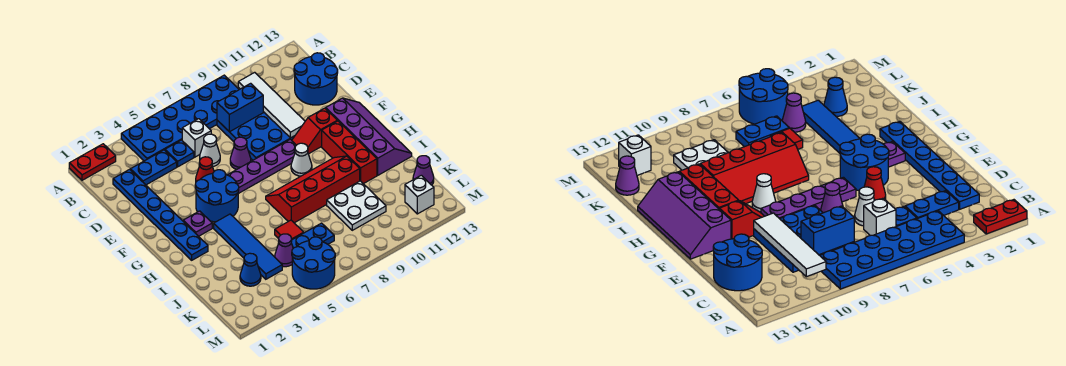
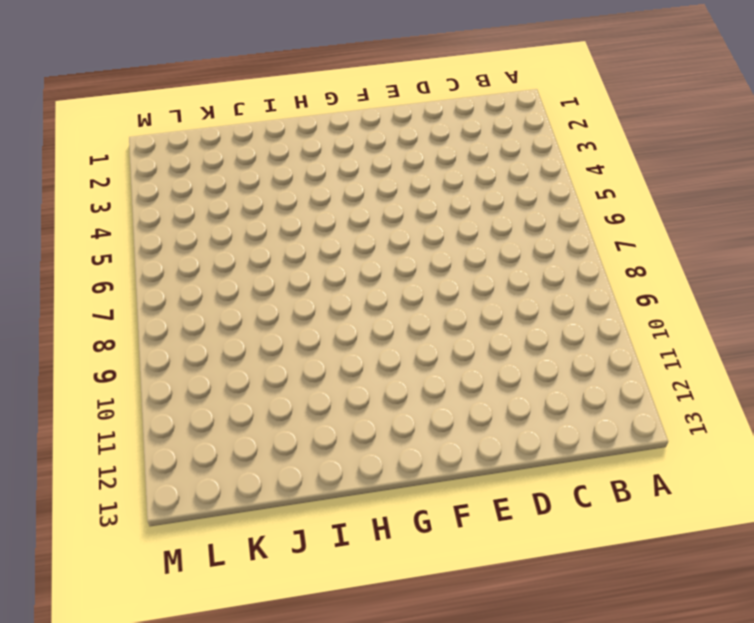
none -> red 1x2 plate [69,144,116,180]
none -> blue 2x6 plate [121,75,239,161]
none -> blue 1x6 plate [113,170,208,260]
none -> blue 1x2 plate [130,150,177,185]

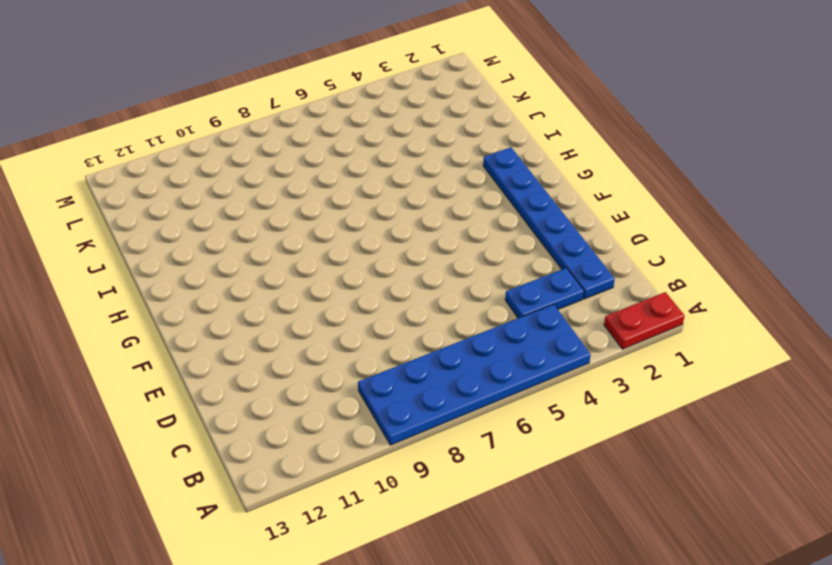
none -> blue 1x1 plate [165,140,194,167]
none -> white 1x1 brick [182,119,211,157]
none -> blue 3x3 plate [217,112,294,160]
none -> blue 2x2 round brick [294,53,338,105]

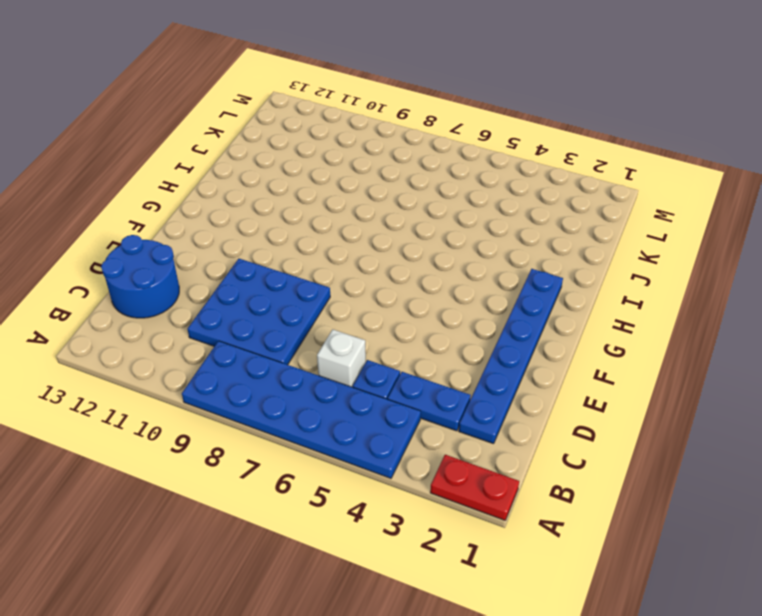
none -> white 1x1 cone [200,134,220,167]
none -> red 1x1 cone [196,157,214,182]
none -> purple 1x1 cone [230,137,251,170]
none -> blue 2x2 round brick [195,170,239,222]

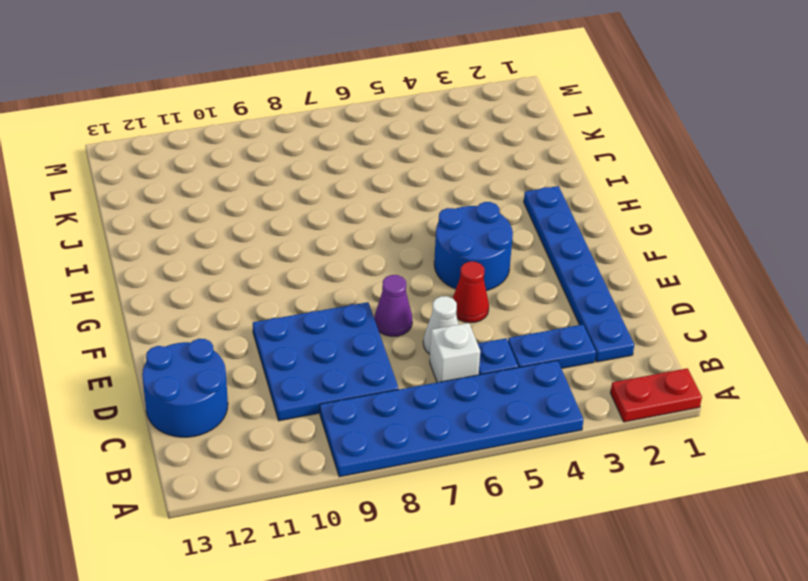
none -> purple 1x4 plate [228,139,296,194]
none -> red 1x2 slope [292,108,337,154]
none -> purple 2x4 slope [326,98,412,175]
none -> purple 1x1 plate [183,211,212,236]

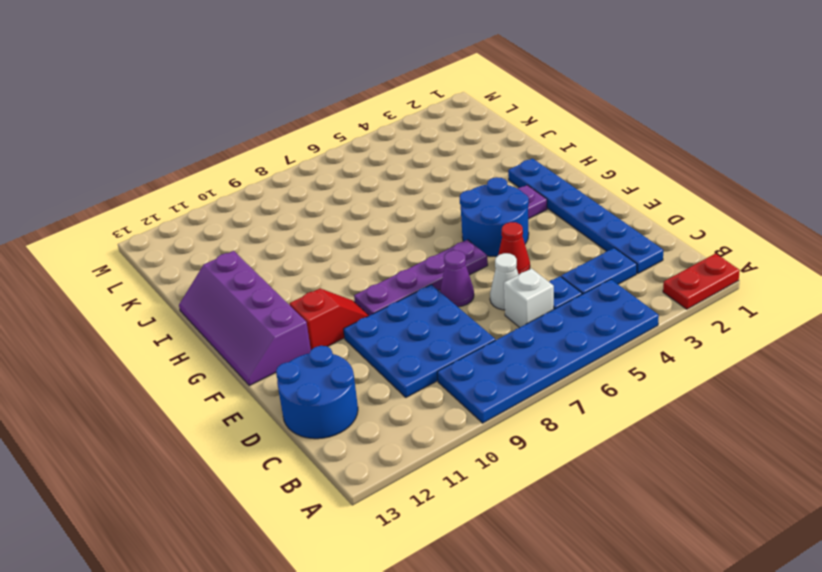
none -> white 1x1 cone [291,143,312,176]
none -> red 1x3 brick [322,121,377,184]
none -> blue 1x4 tile [214,214,282,279]
none -> red 2x4 slope [266,156,360,223]

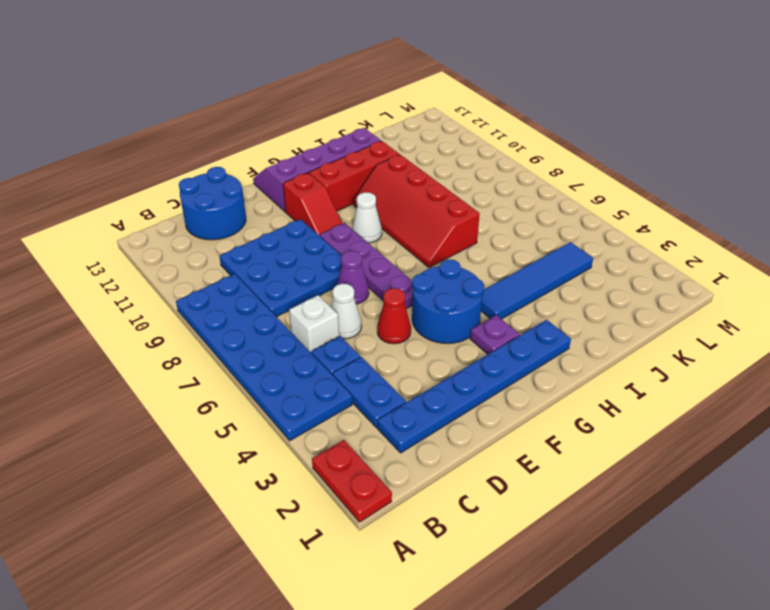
none -> red 1x1 tile [275,220,304,240]
none -> white 2x2 plate [327,181,386,230]
none -> blue 1x1 cone [240,253,261,286]
none -> purple 1x1 cone [275,234,293,267]

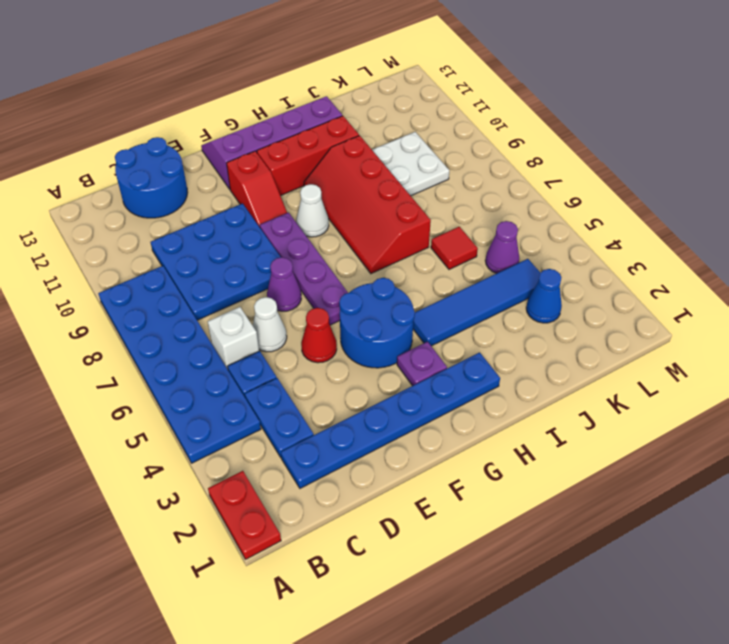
none -> blue 1x2 plate [291,223,334,248]
none -> purple 1x1 cone [413,156,434,185]
none -> blue 2x2 round brick [292,237,335,289]
none -> white 1x1 brick [405,175,434,214]

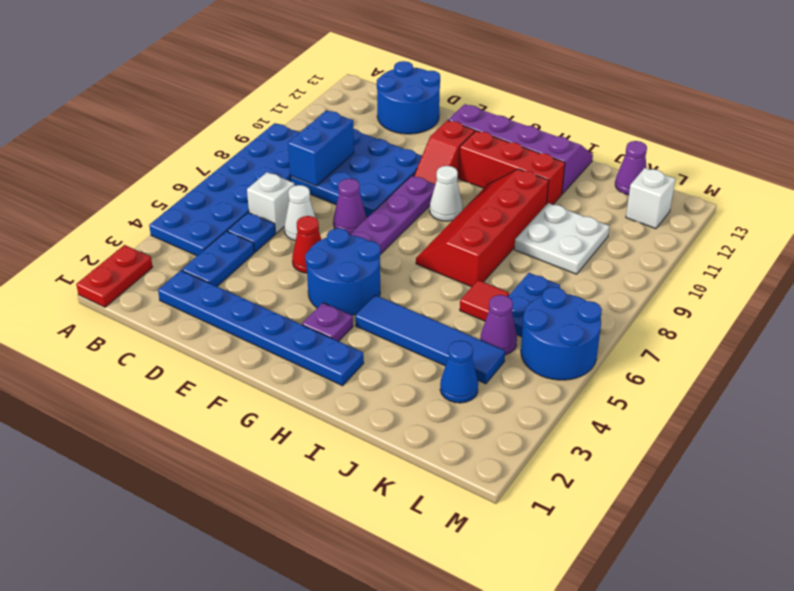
none -> white 1x4 tile [238,72,305,138]

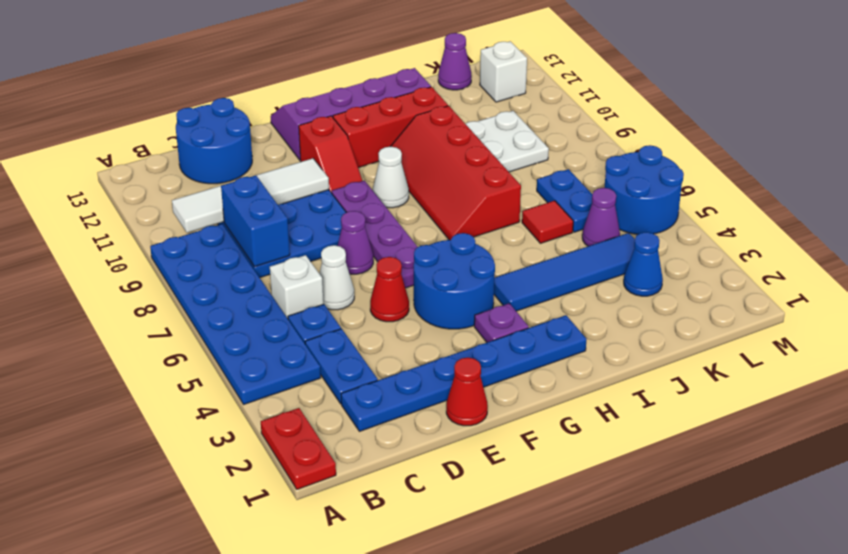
red 1x1 cone [446,358,488,426] -> none

